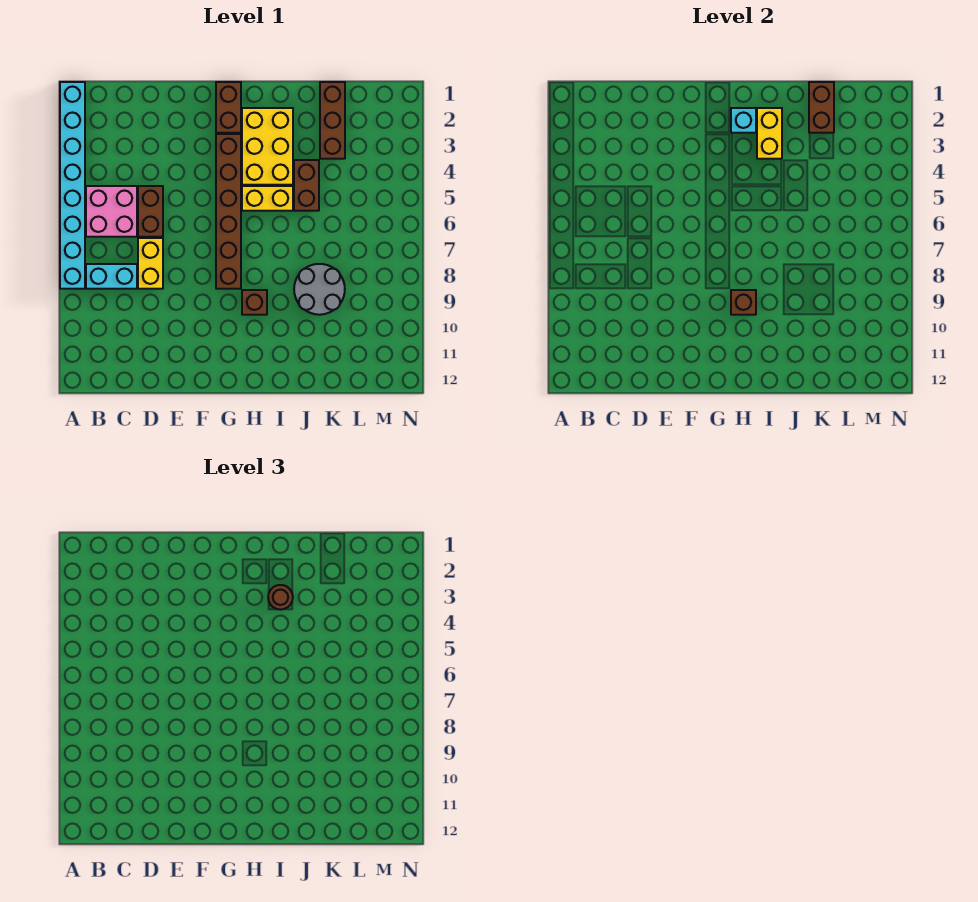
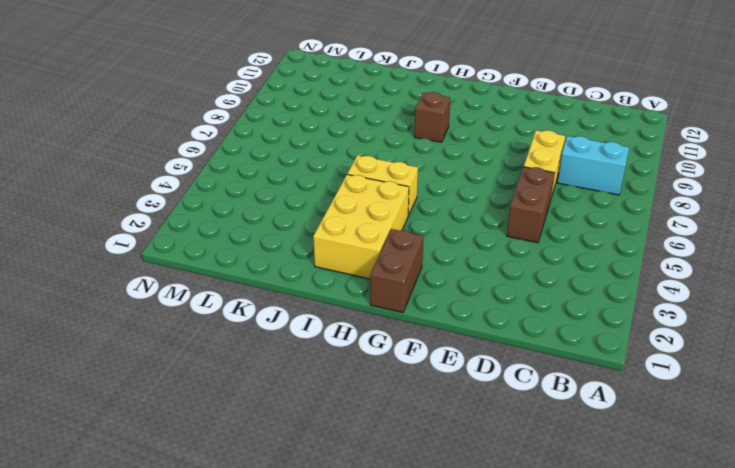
none -> cyan 1x8 brick [60,82,85,289]
none -> pink 2x2 brick [86,186,137,237]
none -> brown 1x6 brick [216,134,241,289]

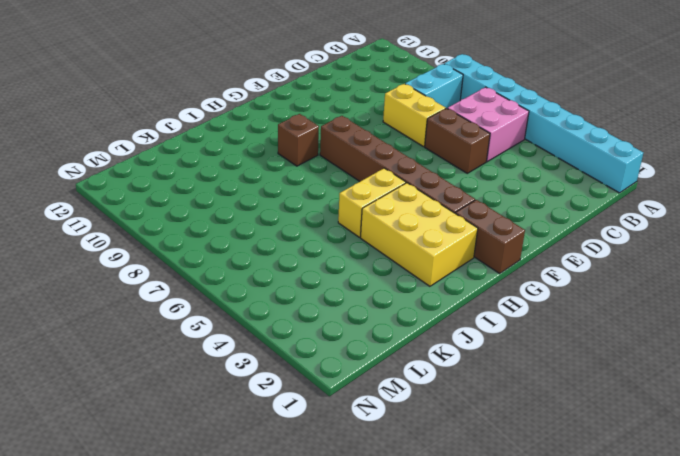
none -> brown 1x2 brick [294,160,319,211]
none -> grey 2x2 round brick [294,264,345,315]
none -> brown 1x3 brick [320,82,345,159]

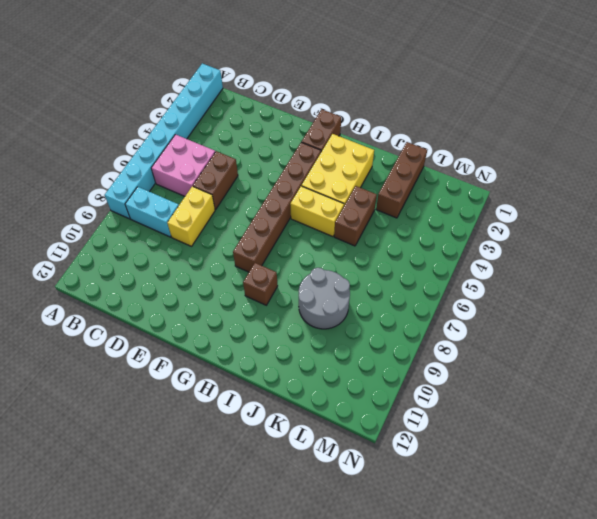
none -> cyan 1x1 brick [731,108,756,133]
none -> brown 1x1 brick [731,290,756,315]
none -> yellow 1x2 brick [757,108,782,159]

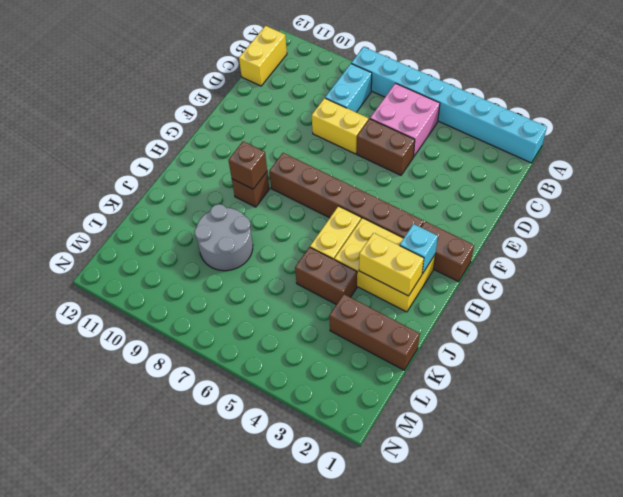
yellow 1x2 brick [239,26,287,86] -> none
none -> brown 1x2 brick [809,82,834,133]
none -> brown 1x1 round brick [268,585,293,610]

